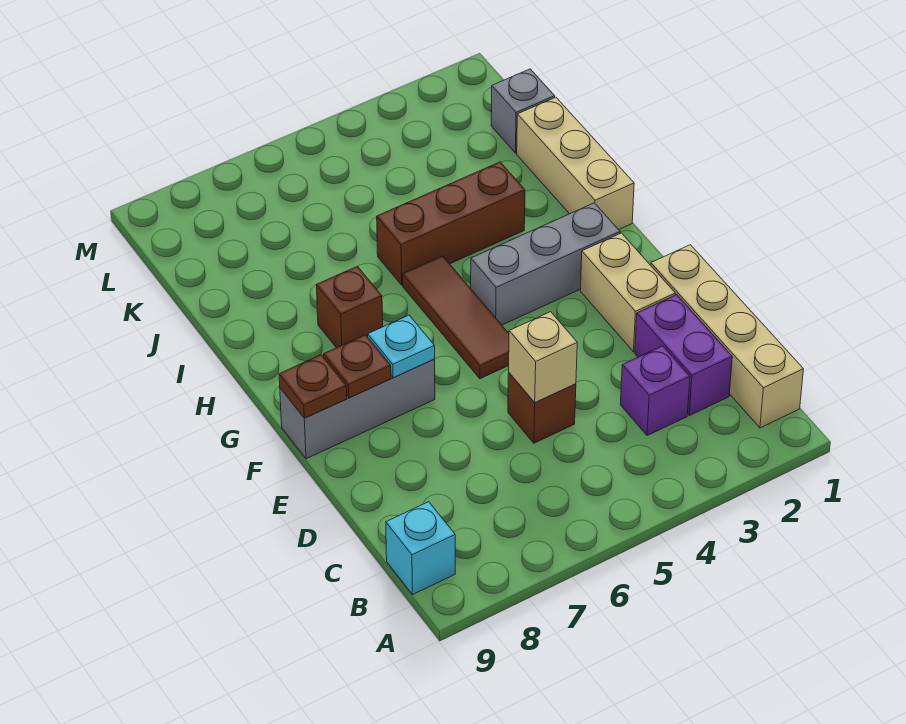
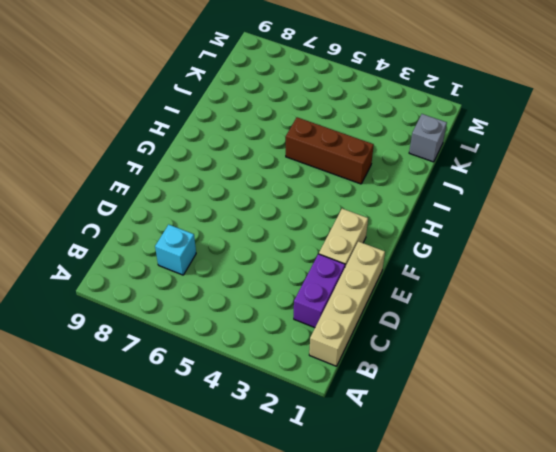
cyan 1x1 brick [155,225,196,275] -> cyan 1x1 brick moved to [386,502,455,595]
none -> purple 1x1 brick [620,346,690,436]
none -> brown 1x1 brick [508,373,576,443]
none -> brown 1x3 tile [403,256,509,379]

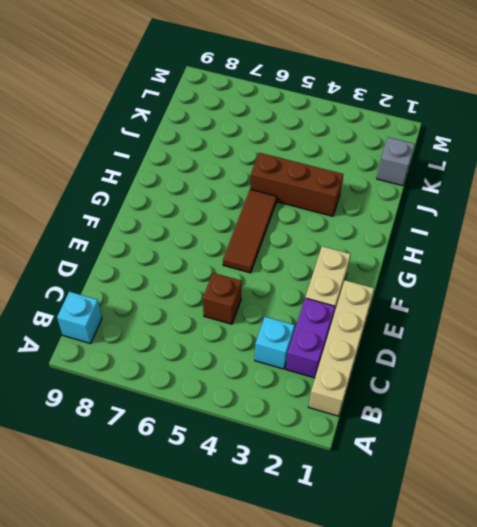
cyan 1x1 brick [255,317,295,369] -> purple 1x1 brick [620,346,690,436]
none -> grey 1x3 brick [280,359,435,459]
none -> grey 1x3 brick [471,203,620,325]
none -> tan 1x3 brick [517,97,634,230]

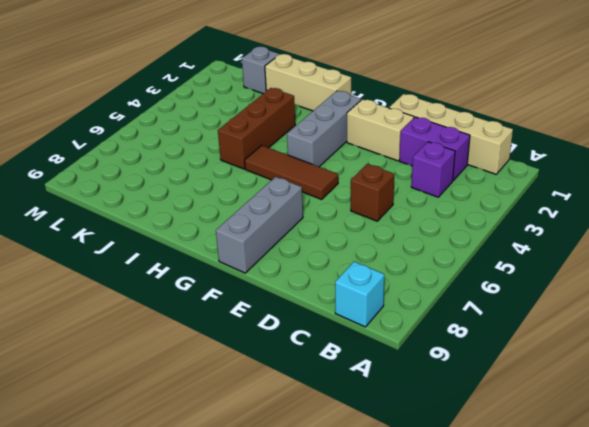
none -> brown 1x1 brick [316,266,383,348]
none -> tan 1x1 brick [509,312,577,402]
none -> cyan 1x1 plate [368,315,435,378]

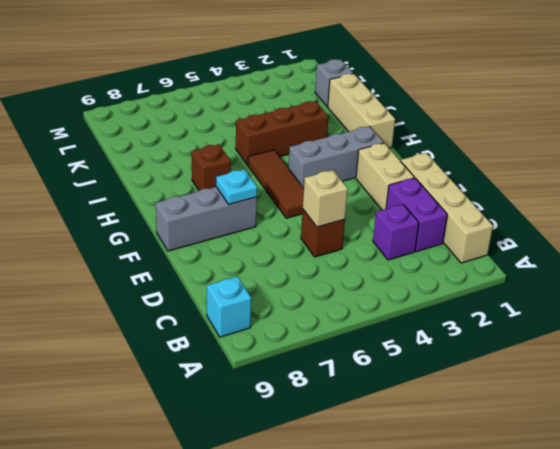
none -> brown 1x1 plate [324,335,391,398]
none -> brown 1x1 plate [279,355,347,418]

